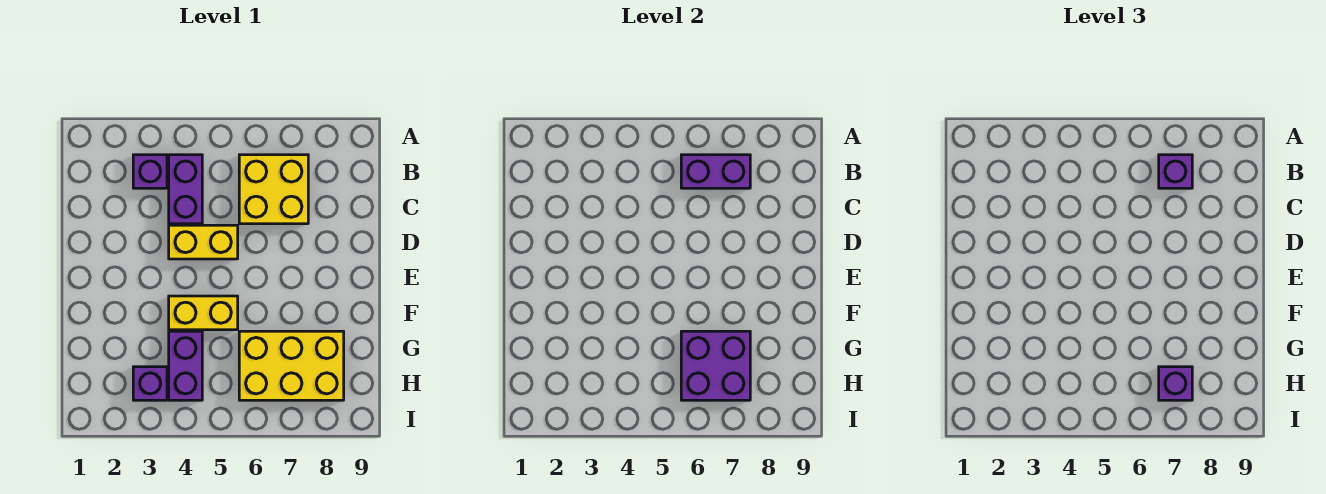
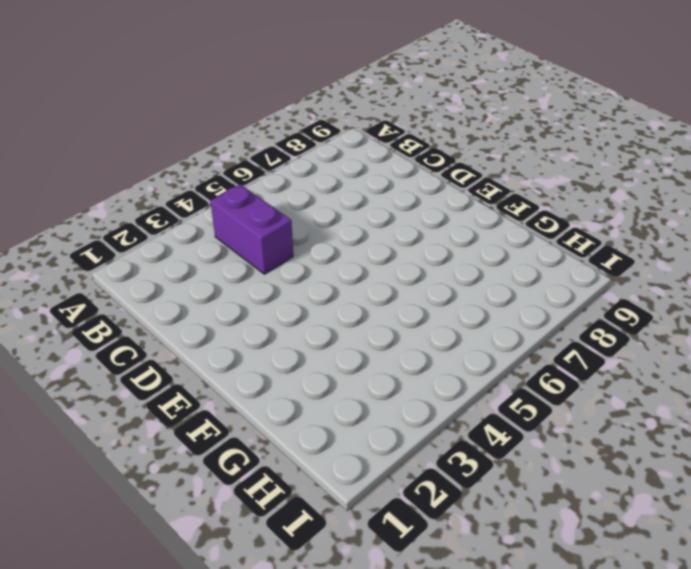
none -> purple 1x1 brick [133,155,167,188]
none -> yellow 2x2 brick [239,155,308,224]
none -> yellow 1x2 brick [169,225,238,259]

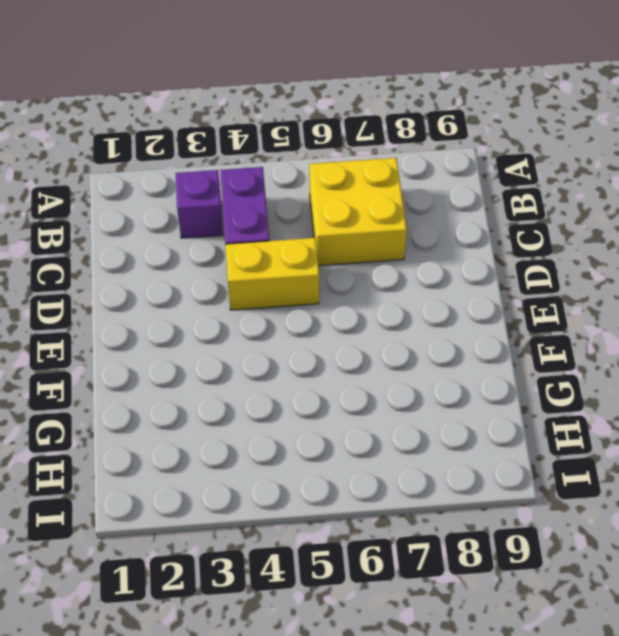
none -> yellow 1x2 brick [169,296,238,330]
none -> purple 1x2 brick [169,331,202,400]
none -> yellow 2x3 brick [239,331,344,400]

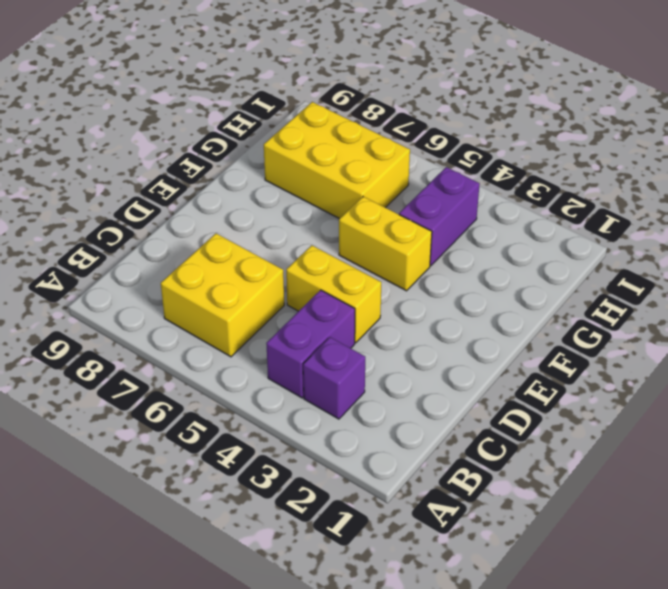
none -> purple 1x1 brick [133,367,167,400]
none -> purple 1x2 brick [681,155,750,188]
none -> purple 2x2 brick [681,331,750,400]

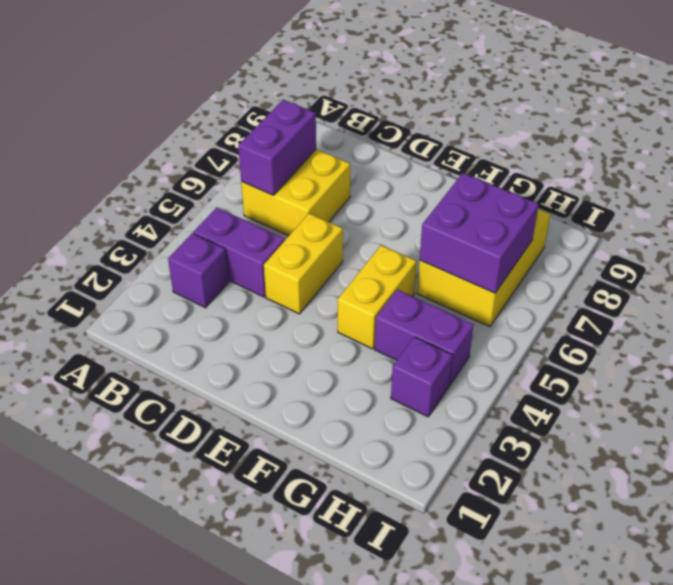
none -> purple 1x1 brick [1159,155,1192,188]
none -> purple 1x1 brick [1159,367,1192,400]

